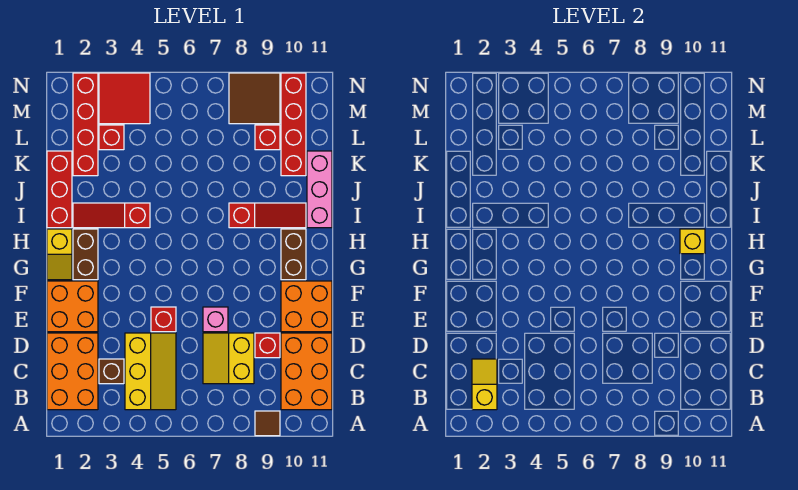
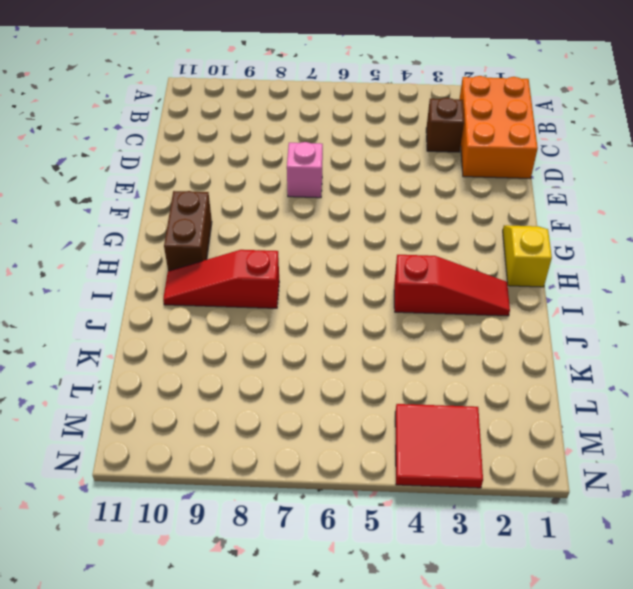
none -> brown 1x1 tile [255,411,280,436]
none -> yellow 2x3 slope [125,333,176,410]
none -> orange 2x3 brick [281,333,332,410]

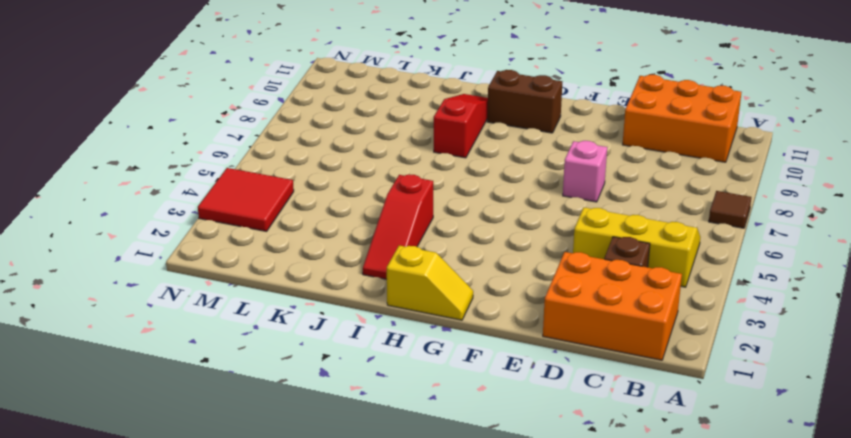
brown 1x1 tile [709,191,751,228] -> brown 1x1 tile moved to [255,411,280,436]
none -> yellow 2x2 slope [203,333,254,384]
none -> red 1x1 brick [255,333,280,358]
none -> orange 2x2 brick [47,281,98,332]

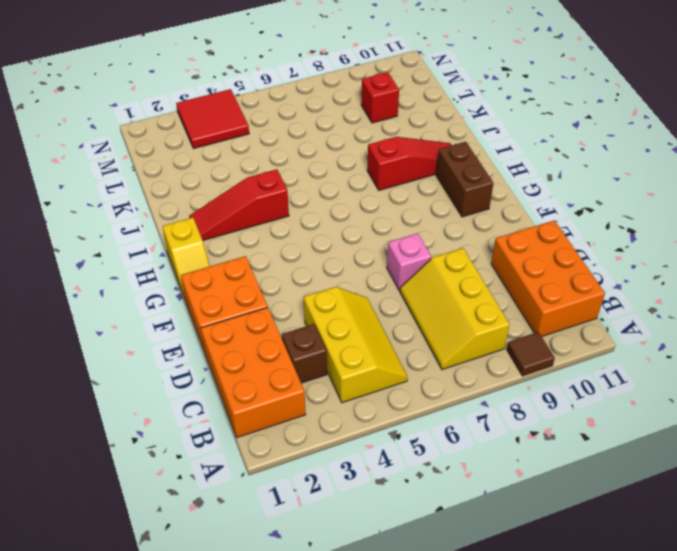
yellow 2x3 slope [400,248,510,370] -> yellow 2x2 slope [203,333,254,384]
none -> red 1x1 brick [255,333,280,358]
none -> red 1x1 brick [151,307,176,332]
none -> orange 2x2 brick [281,281,332,332]

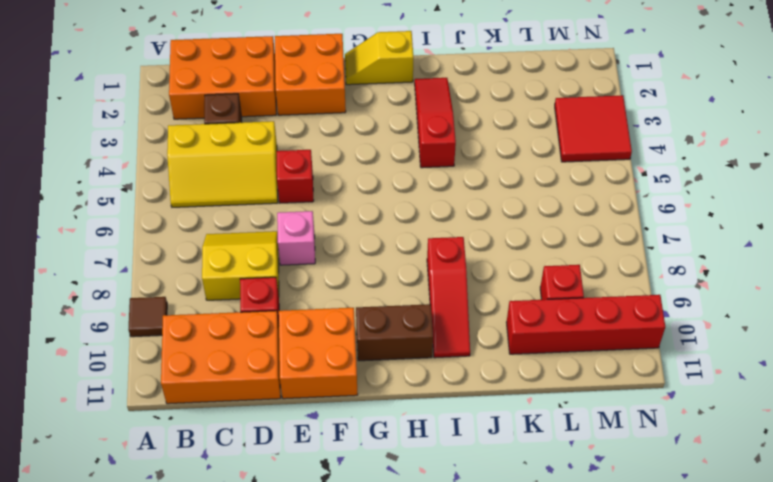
none -> brown 1x2 brick [73,229,98,280]
none -> red 1x3 brick [47,151,72,228]
none -> pink 1x3 brick [307,151,332,228]

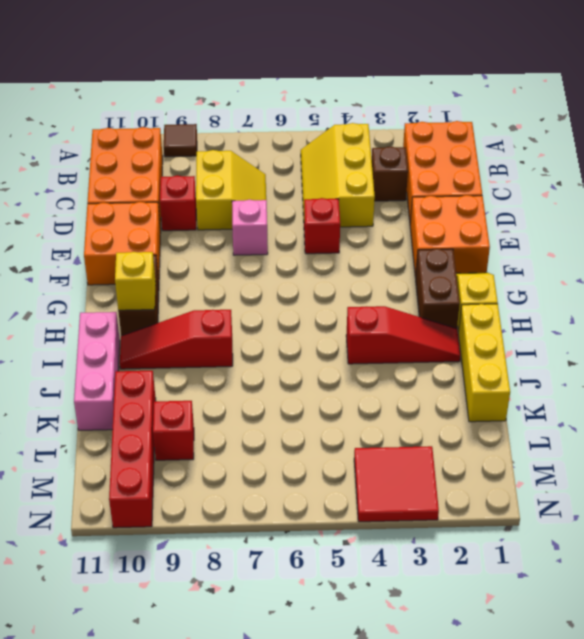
yellow 1x3 brick [458,304,510,422] -> red 1x3 brick [47,151,72,228]
none -> red 1x4 brick [73,73,98,176]
none -> red 1x1 brick [99,125,124,150]
none -> brown 2x2 tile [229,73,280,124]

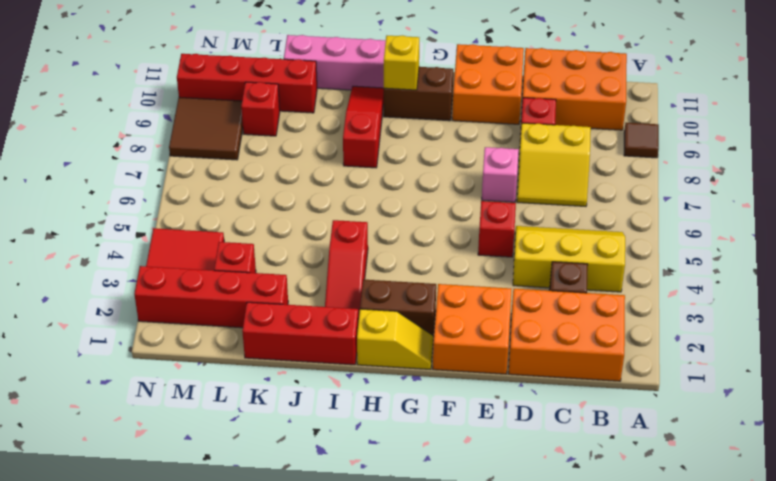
none -> yellow 1x2 slope [472,359,497,410]

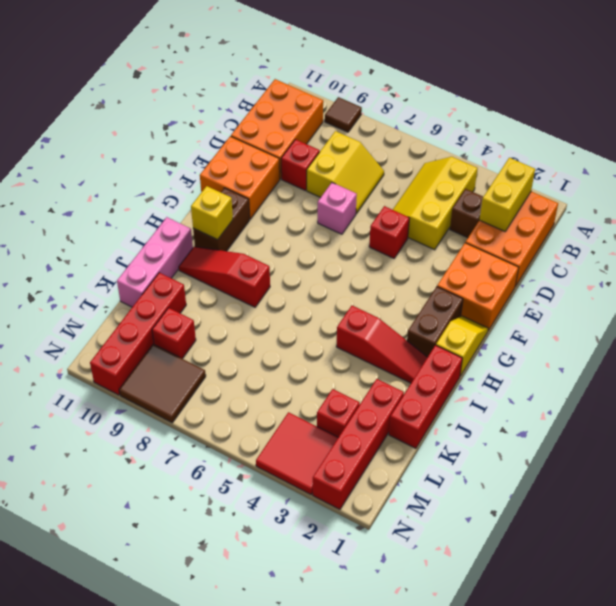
yellow 1x2 brick [480,158,535,231] -> yellow 1x2 slope [472,359,497,410]

